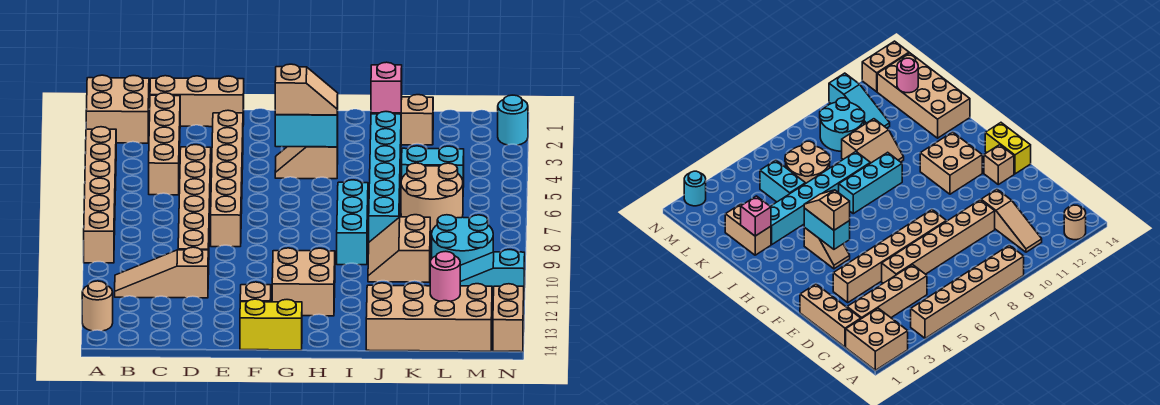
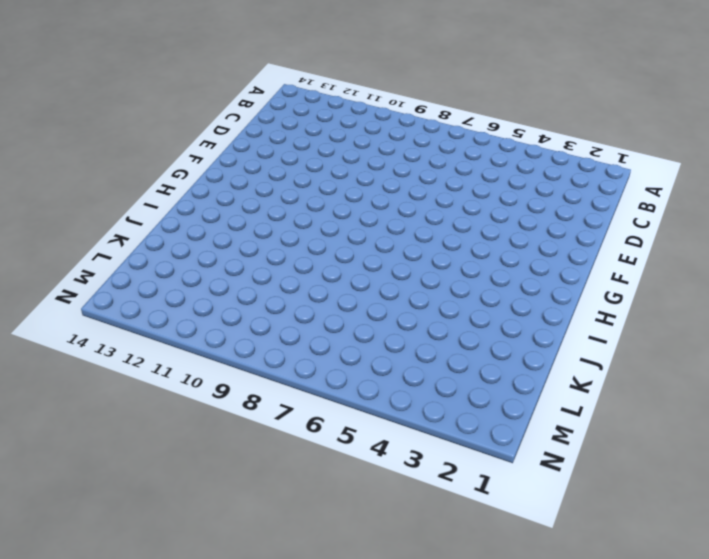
none -> tan 2x2 brick [86,75,149,143]
none -> tan 1x6 brick [84,127,116,263]
none -> tan 1x1 round brick [82,281,113,331]

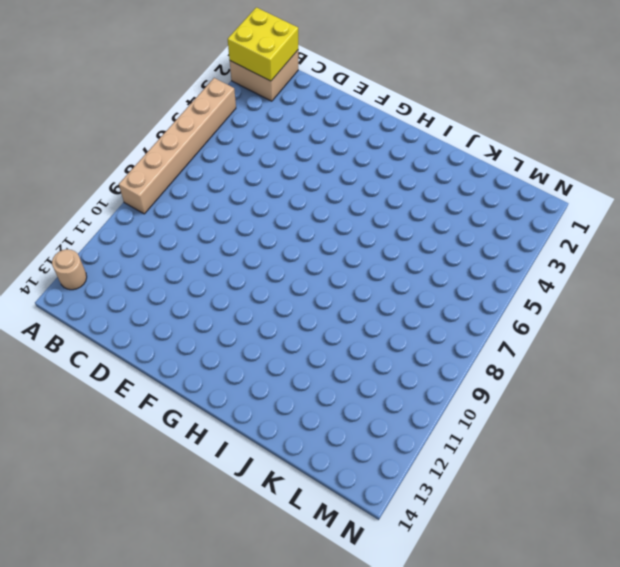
yellow 2x2 brick [228,7,298,81] -> none
none -> tan 1x3 slope [115,247,208,298]
none -> tan 1x3 brick [150,76,244,127]
none -> tan 1x4 brick [149,93,180,195]

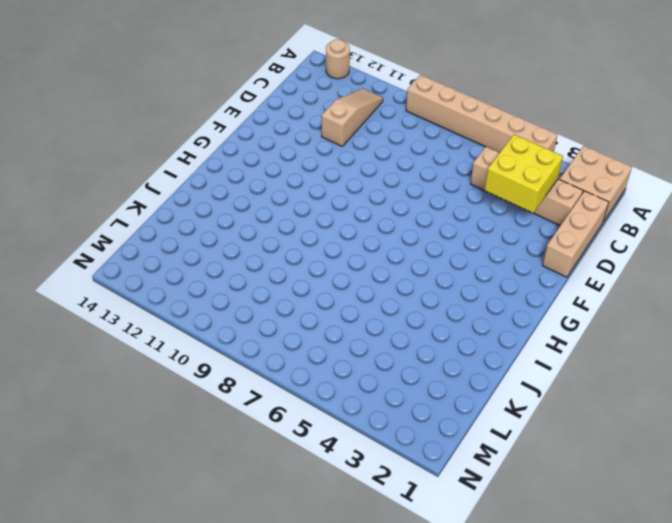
yellow 2x2 brick [485,135,563,213] -> none
none -> tan 1x6 brick [178,145,211,274]
none -> tan 1x6 brick [211,110,243,247]
none -> tan 1x1 brick [240,282,271,302]

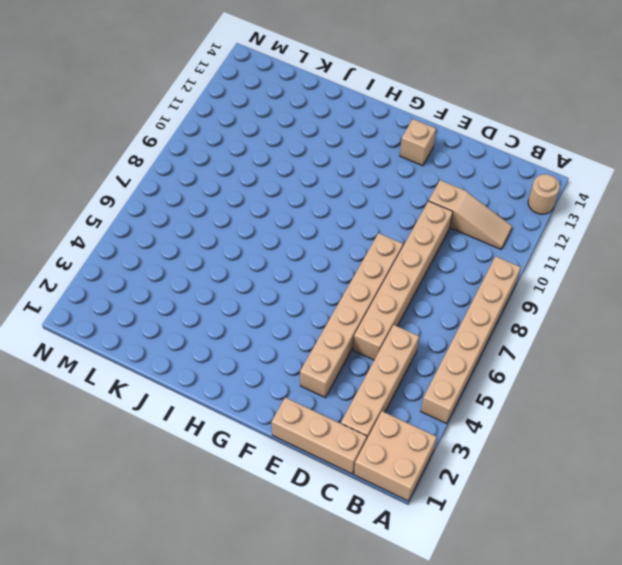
none -> yellow 1x2 brick [240,299,302,350]
none -> tan 1x2 slope [275,133,338,179]
none -> tan 2x2 brick [272,248,335,316]

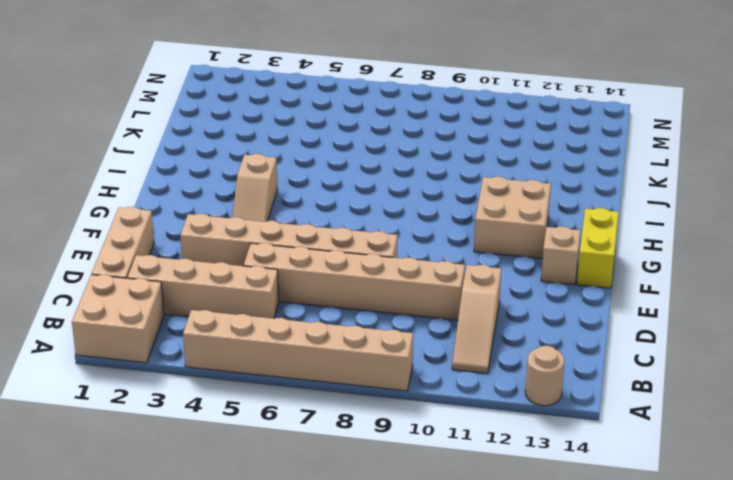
none -> cyan 1x3 brick [337,180,368,265]
none -> tan 1x2 brick [371,95,433,145]
none -> cyan 1x6 brick [369,112,401,242]

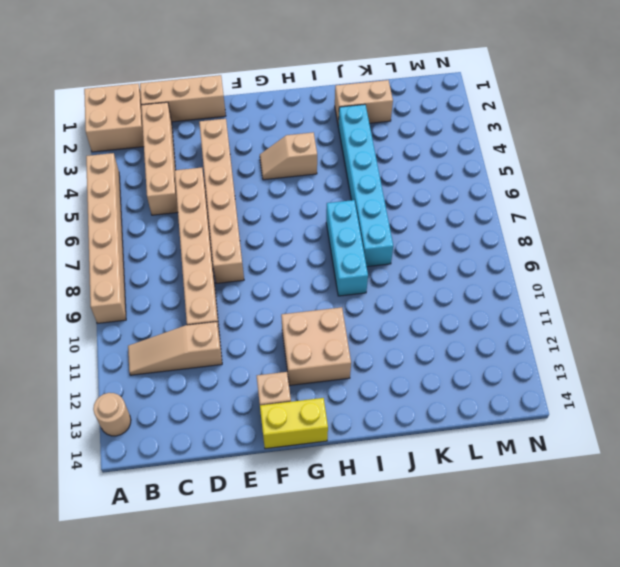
none -> tan 2x2 slope [368,215,430,282]
none -> tan 2x4 brick [366,283,492,351]
none -> cyan 1x2 brick [402,146,464,187]

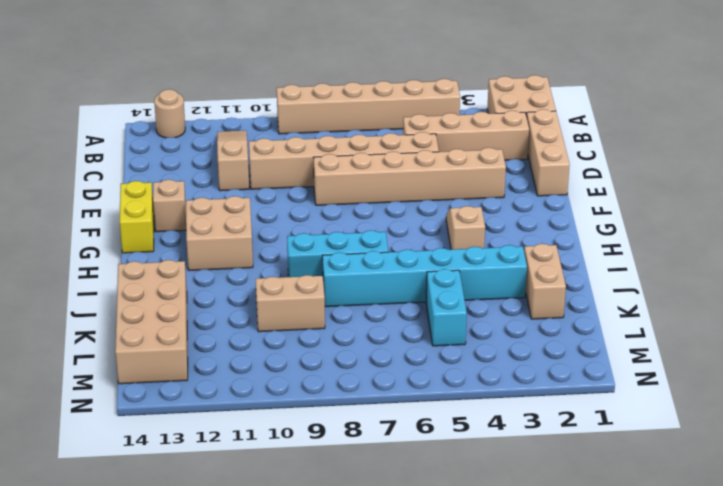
none -> tan 2x2 round brick [401,163,463,231]
none -> cyan 2x2 round brick [432,215,493,265]
none -> cyan 1x3 slope [460,250,525,300]

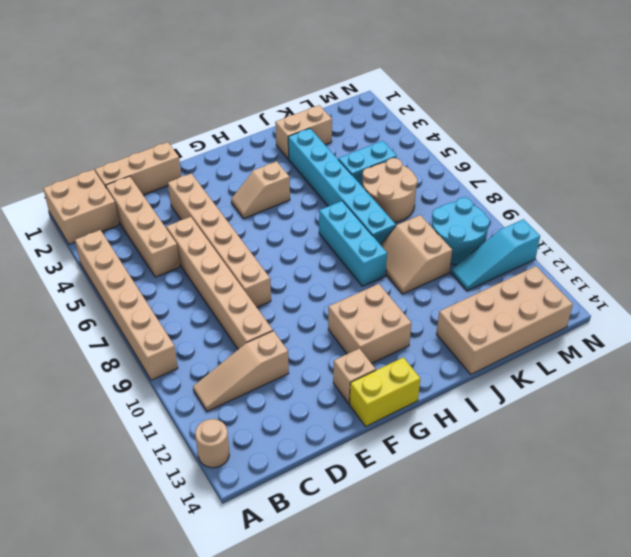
none -> cyan 1x1 round brick [498,95,528,145]
none -> tan 1x2 brick [493,284,524,352]
none -> cyan 1x2 brick [275,101,338,147]

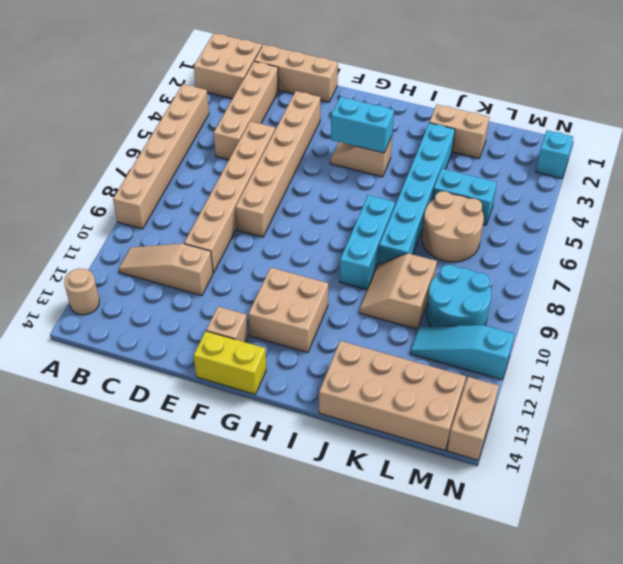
cyan 1x1 brick [536,130,573,178] -> cyan 1x1 round brick [498,95,528,145]
none -> pink 1x1 brick [371,62,402,113]
none -> pink 1x1 round brick [430,251,460,301]
none -> tan 1x2 slope [275,64,338,115]

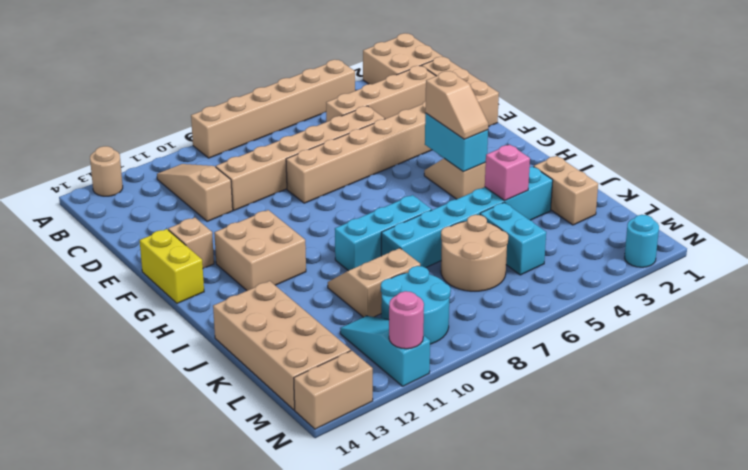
pink 1x1 brick [485,145,530,200] -> pink 1x1 brick moved to [371,62,402,113]
pink 1x1 round brick [389,291,424,349] -> pink 1x1 round brick moved to [430,251,460,301]

